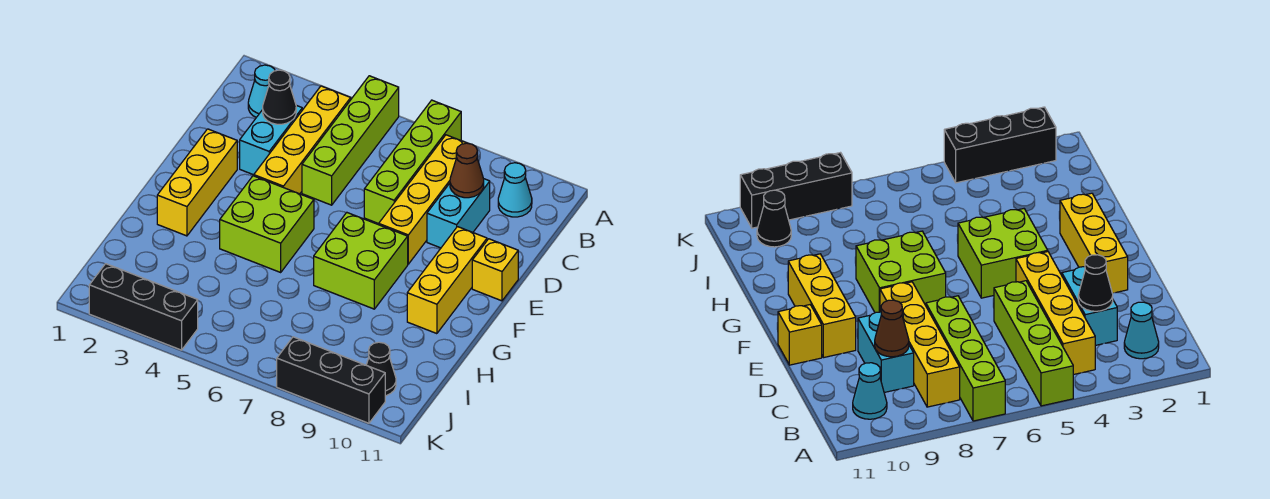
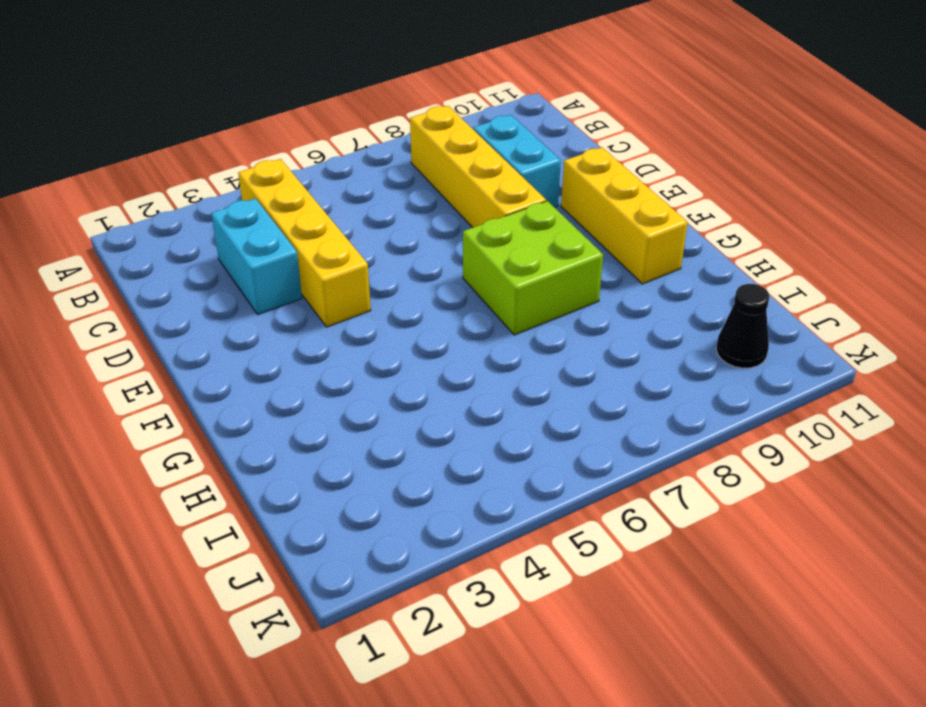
none -> lime 1x4 brick [302,76,399,205]
none -> lime 1x4 brick [364,100,461,224]
none -> cyan 1x1 cone [248,65,275,117]

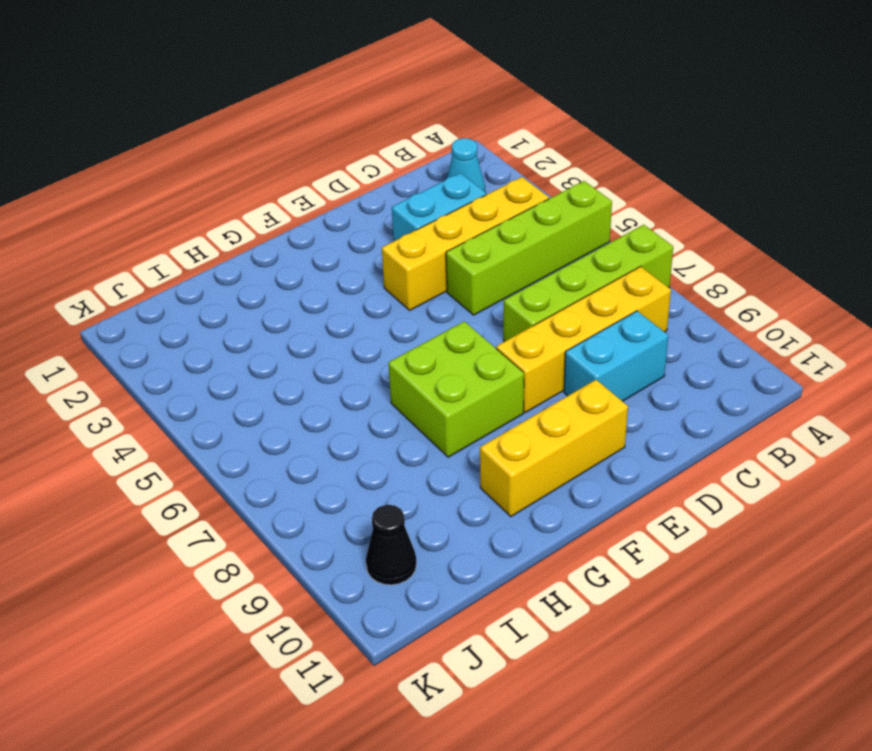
none -> cyan 1x1 cone [498,163,532,217]
none -> yellow 1x3 brick [157,129,237,236]
none -> yellow 1x1 brick [472,239,518,301]

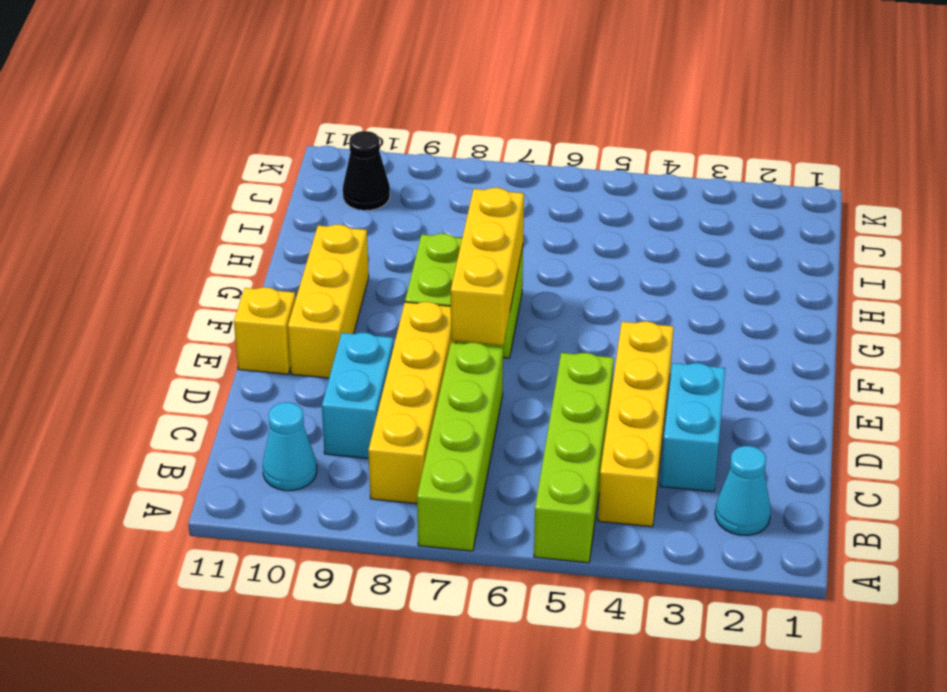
yellow 1x3 brick [451,188,524,345] -> yellow 1x3 brick moved to [157,129,237,236]
none -> lime 2x2 brick [220,176,314,272]
none -> black 1x3 brick [89,264,198,350]
none -> black 1x3 brick [277,337,385,423]

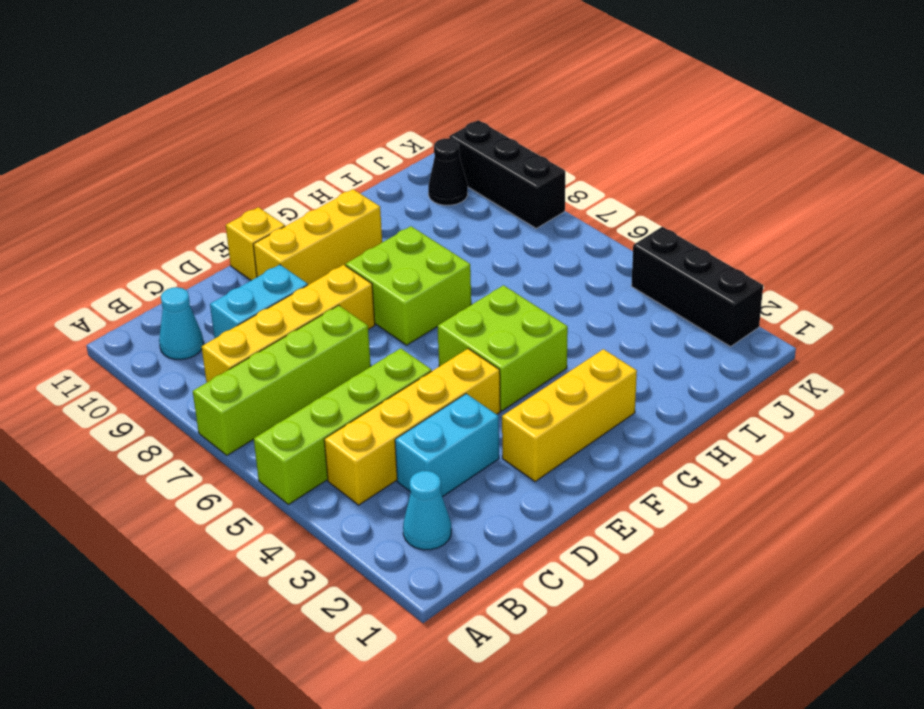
none -> black 1x1 cone [263,70,296,124]
none -> brown 1x1 cone [450,143,484,198]

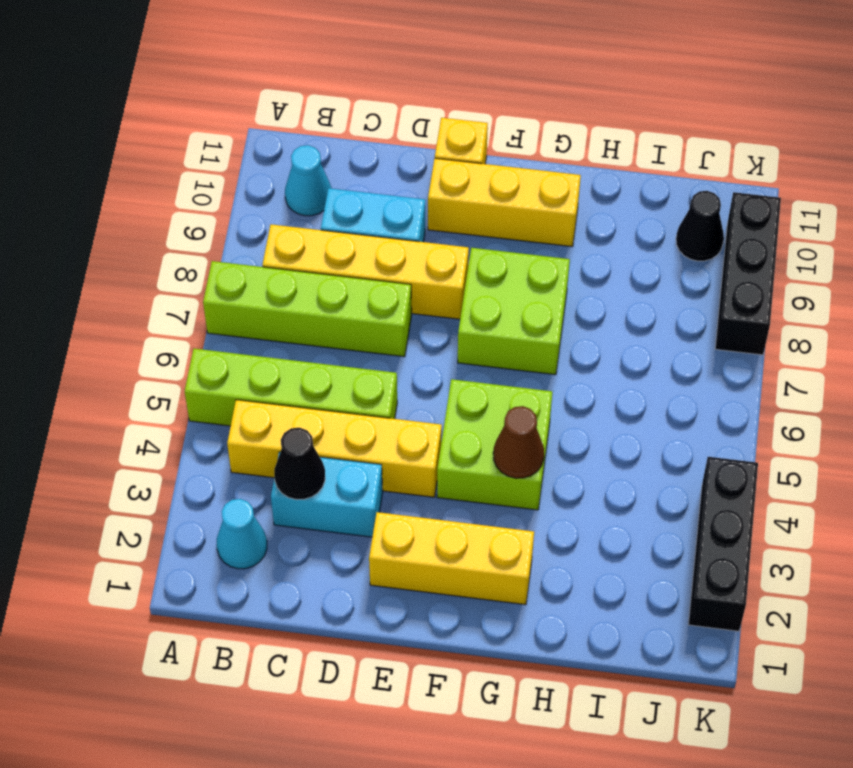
brown 1x1 cone [493,406,544,478] -> brown 1x1 cone moved to [450,143,484,198]

